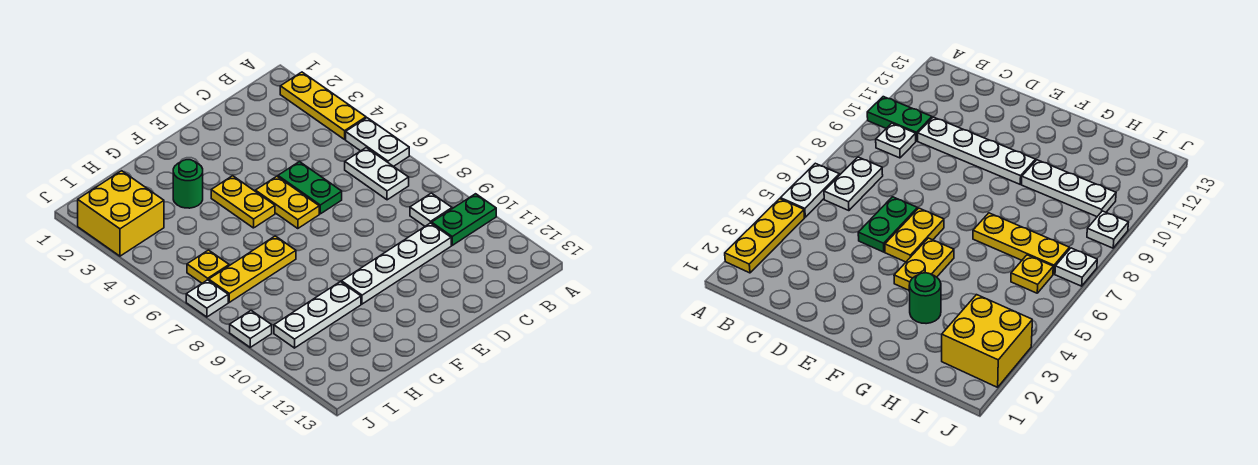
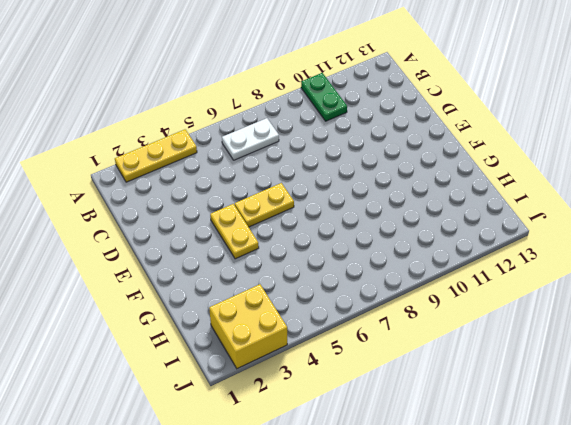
yellow 1x2 plate [210,204,259,259] -> yellow 1x2 plate turned to [211,176,275,228]
none -> white 1x2 plate [346,118,409,167]
none -> white 1x1 plate [410,193,452,226]
none -> white 1x4 plate [341,223,451,304]

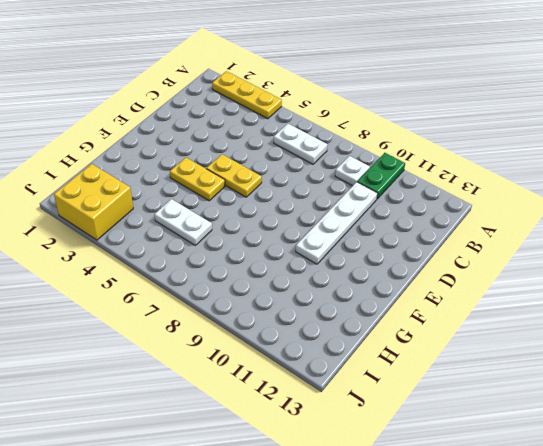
white 1x2 plate [154,199,212,245] -> white 1x2 plate moved to [346,118,409,167]
none -> green 1x2 plate [278,162,342,214]
none -> green 1x1 round brick [173,160,203,208]
none -> yellow 1x3 plate [209,236,296,302]

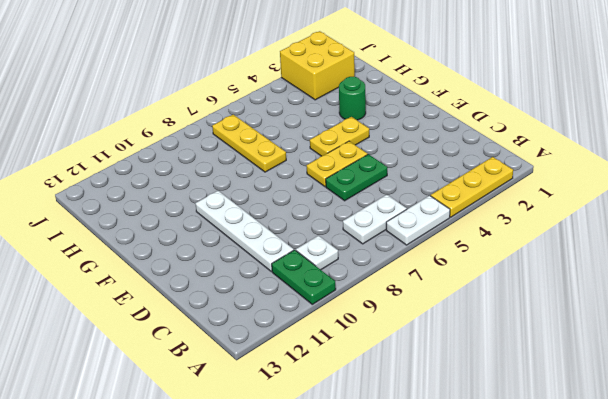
none -> white 1x3 plate [274,282,361,348]
none -> yellow 1x1 plate [187,250,229,283]
none -> white 1x1 plate [186,280,228,317]

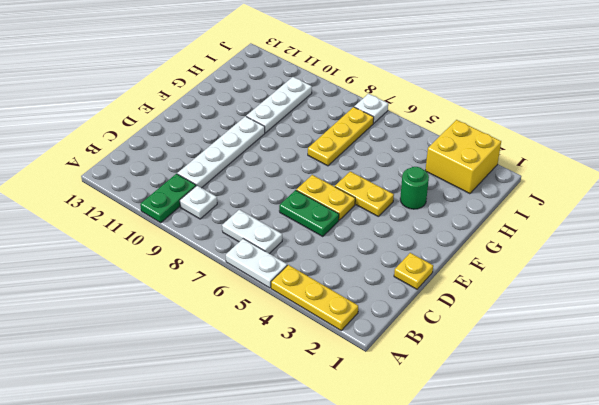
yellow 1x1 plate [394,253,433,289] -> yellow 1x1 plate moved to [187,250,229,283]
none -> white 1x1 plate [230,311,272,347]

